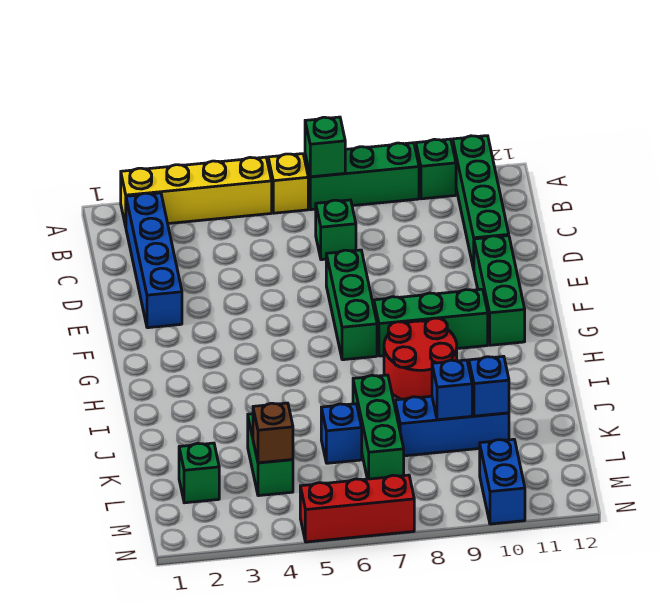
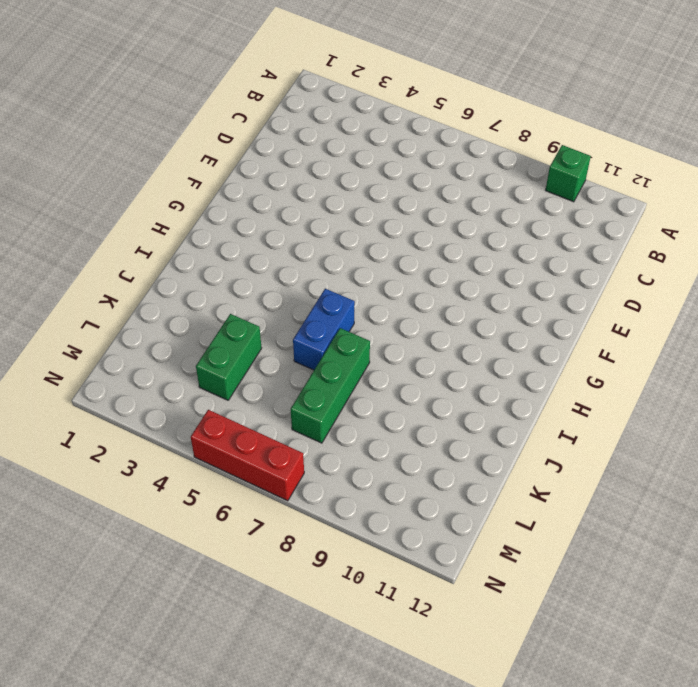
blue 1x2 brick [293,289,355,370] -> blue 1x2 brick moved to [480,439,525,524]
none -> yellow 1x4 brick [121,157,272,226]
none -> yellow 1x1 brick [268,154,308,213]
none -> green 1x3 brick [305,143,419,210]

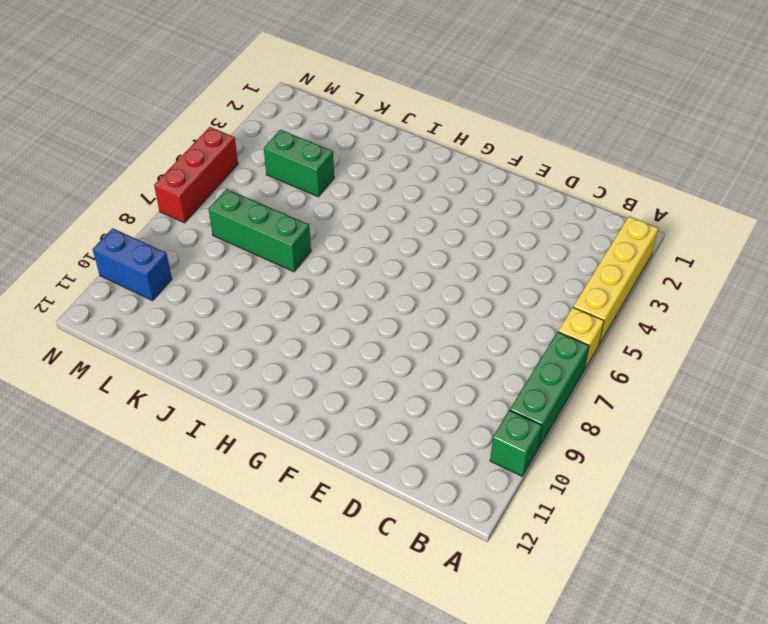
none -> green 1x4 brick [453,136,509,269]
none -> blue 1x4 brick [126,193,182,328]
none -> green 1x1 brick [316,200,356,260]

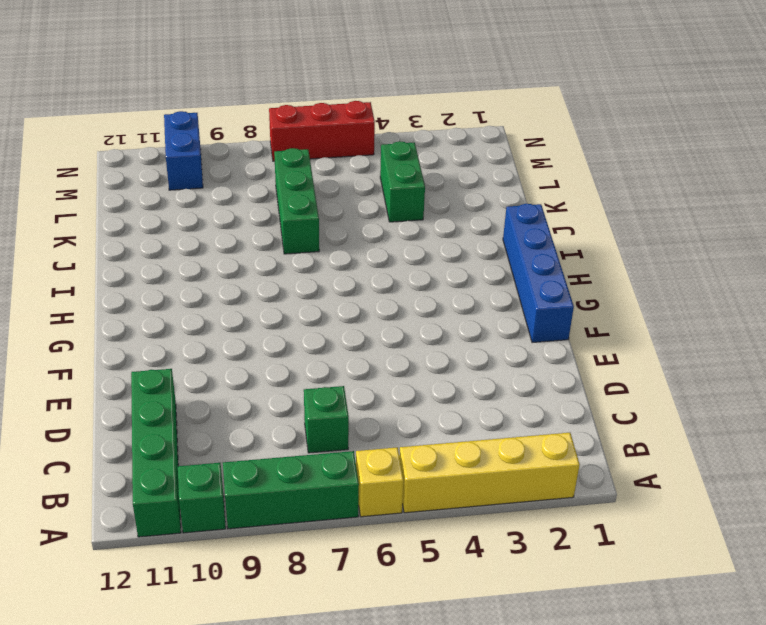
blue 1x4 brick [503,204,574,343] -> blue 1x4 brick moved to [126,193,182,328]
none -> green 1x3 brick [326,250,377,360]
none -> green 1x3 brick [474,236,525,345]
none -> green 1x3 brick [374,289,488,356]

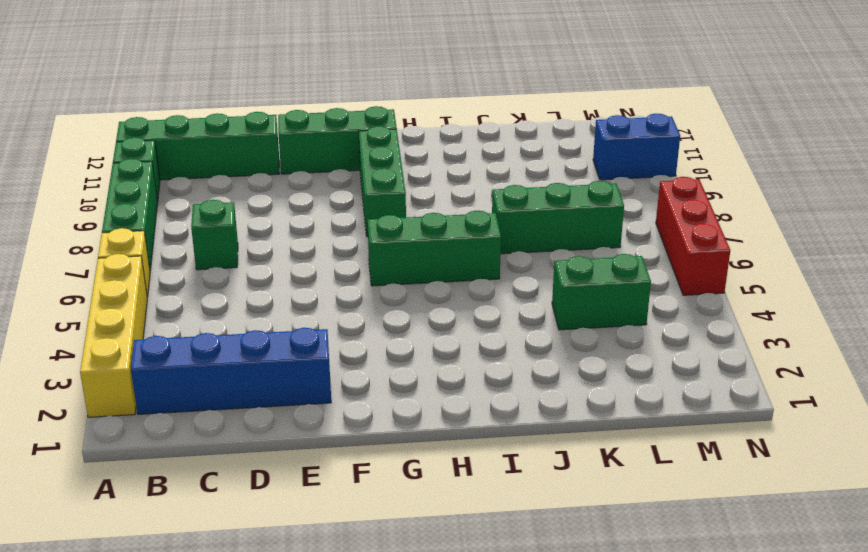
green 1x3 brick [368,211,501,286] -> green 1x3 brick moved to [326,250,377,360]
none -> red 2x2 round brick [384,318,457,399]
none -> blue 1x1 brick [321,404,362,463]
none -> blue 1x3 brick [395,396,509,456]

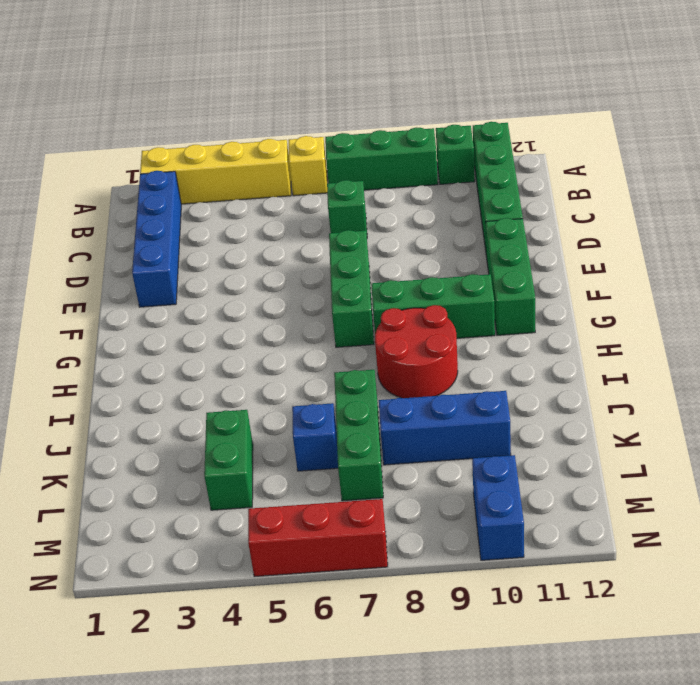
none -> green 1x1 brick [179,443,219,503]
none -> green 1x1 brick [305,117,345,177]
none -> blue 1x1 brick [432,360,472,420]

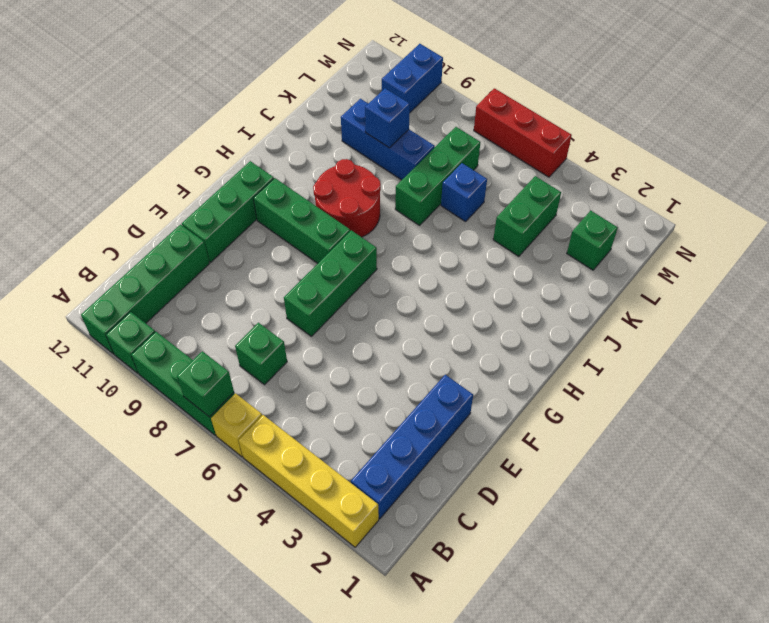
none -> blue 1x1 brick [469,356,509,416]
none -> brown 1x1 brick [253,403,293,463]

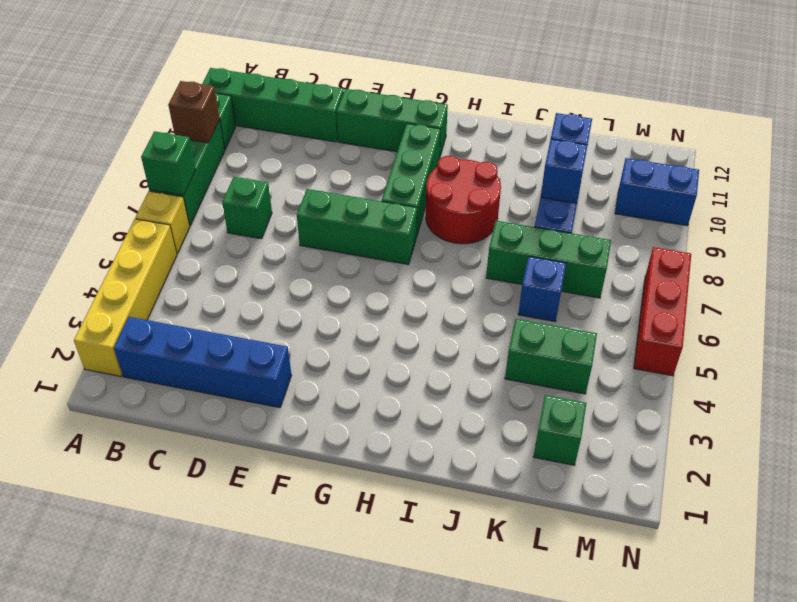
brown 1x1 brick [168,81,220,143] -> brown 1x1 brick moved to [253,403,293,463]

